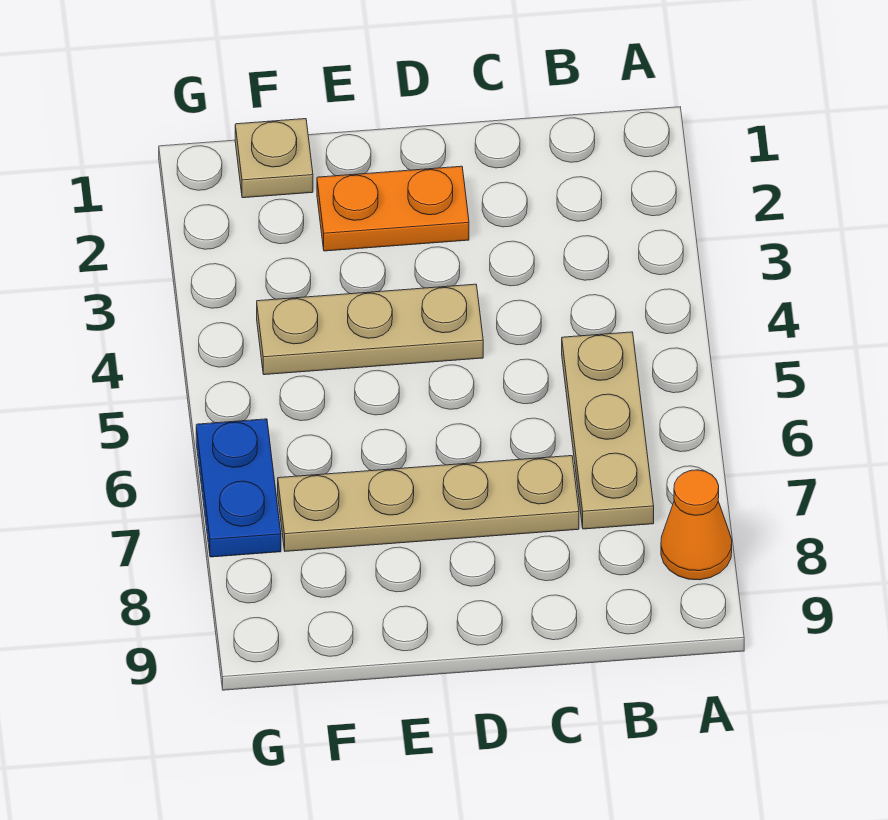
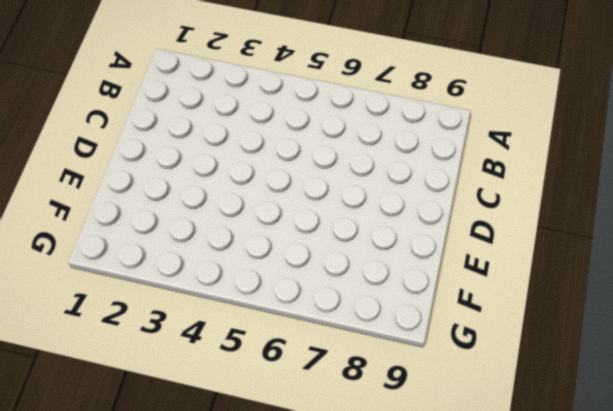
none -> orange 1x1 cone [661,470,732,580]
none -> tan 1x3 plate [562,332,654,529]

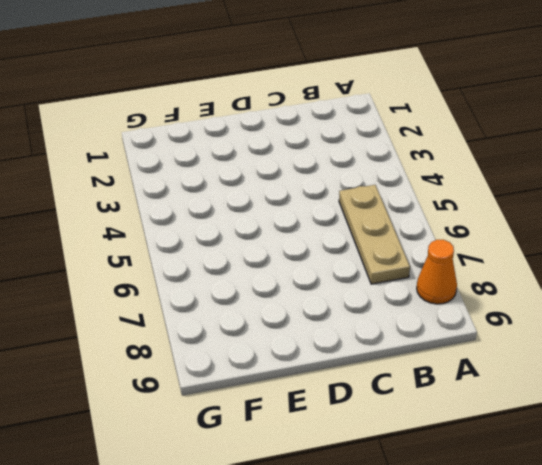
none -> tan 1x4 plate [278,456,579,551]
none -> orange 1x2 plate [317,166,469,251]

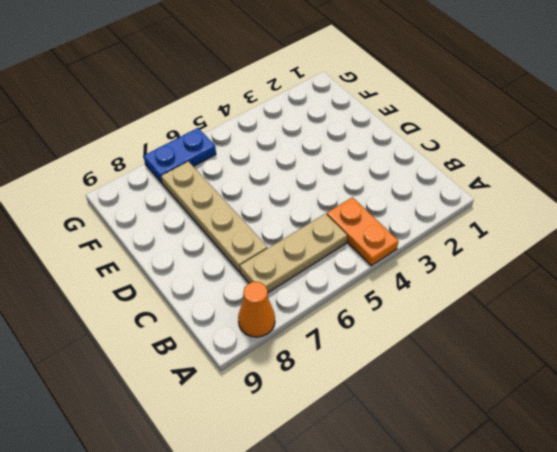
orange 1x2 plate [327,197,399,266] -> orange 1x2 plate moved to [317,166,469,251]
none -> tan 1x3 plate [257,284,483,375]
none -> tan 1x1 plate [235,119,313,198]

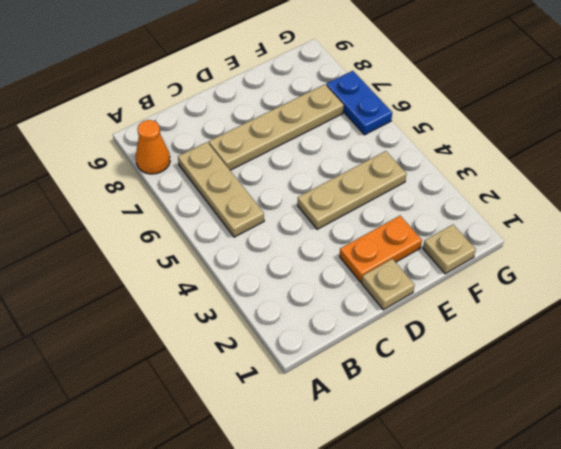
tan 1x1 plate [362,259,415,310] -> none

